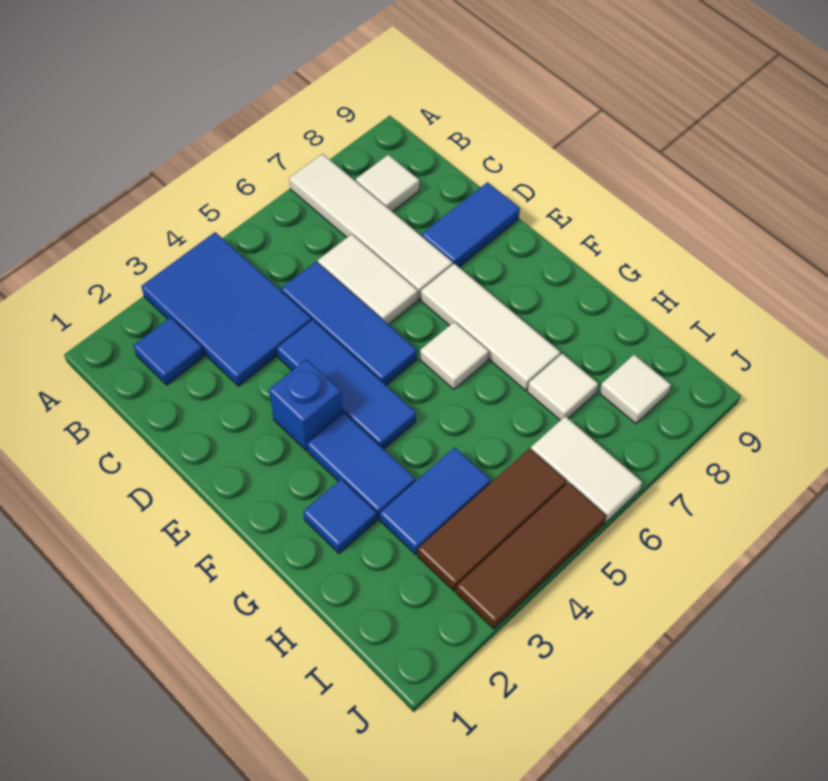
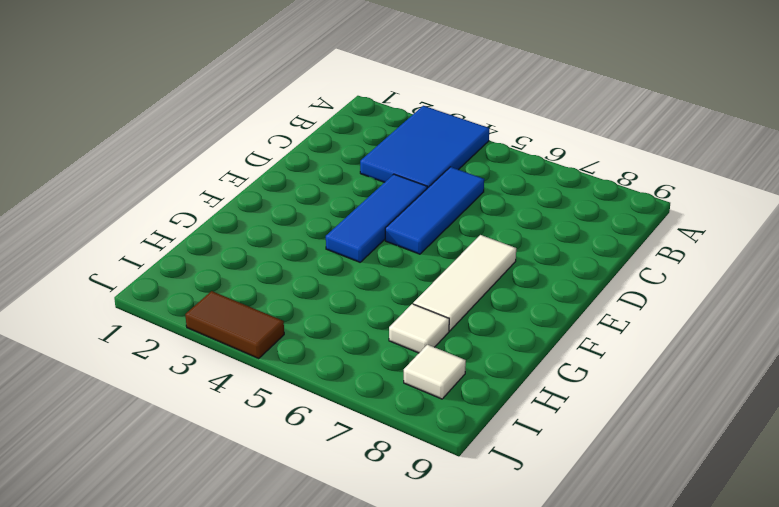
brown 1x2 tile [185,291,284,358] -> brown 1x3 tile [456,483,606,629]
none -> white 1x4 tile [289,154,453,299]
none -> blue 1x1 tile [133,317,204,385]
none -> white 1x1 tile [356,155,419,212]

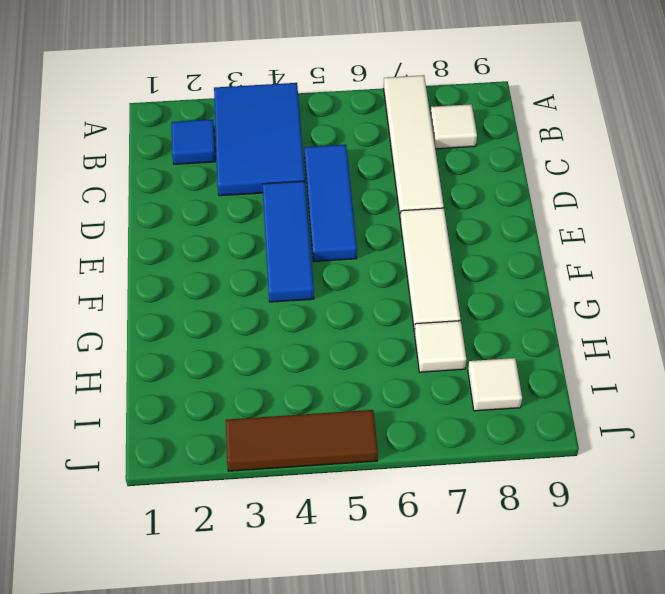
none -> white 1x2 tile [318,234,418,324]
none -> blue 1x2 tile [422,182,520,267]
none -> blue 1x1 brick [269,359,342,451]

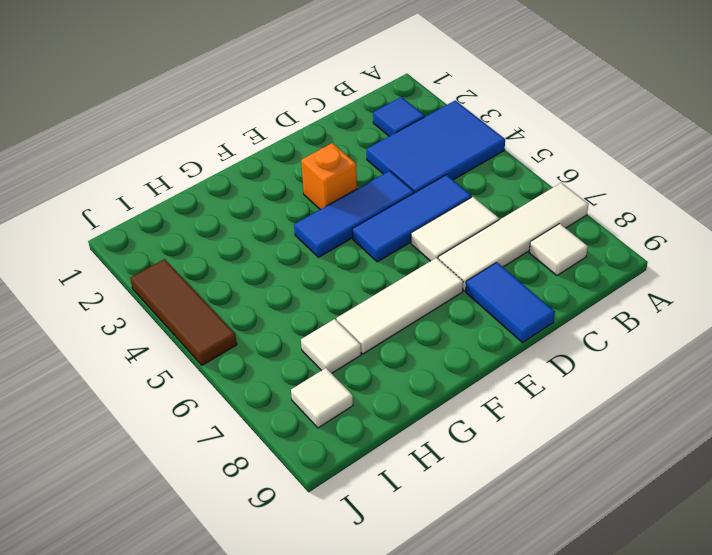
orange 1x1 brick [301,143,357,209] -> blue 1x1 brick [269,359,342,451]
none -> blue 1x2 tile [307,413,415,519]
none -> white 1x1 tile [420,322,489,389]
none -> blue 1x1 tile [303,479,377,554]

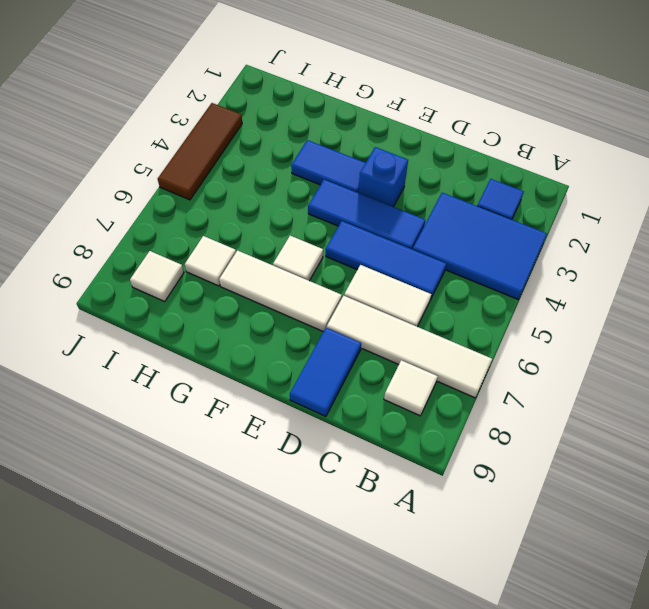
none -> blue 1x1 tile [303,479,377,554]
none -> blue 1x2 tile [380,447,491,555]
none -> brown 1x3 tile [418,449,566,591]

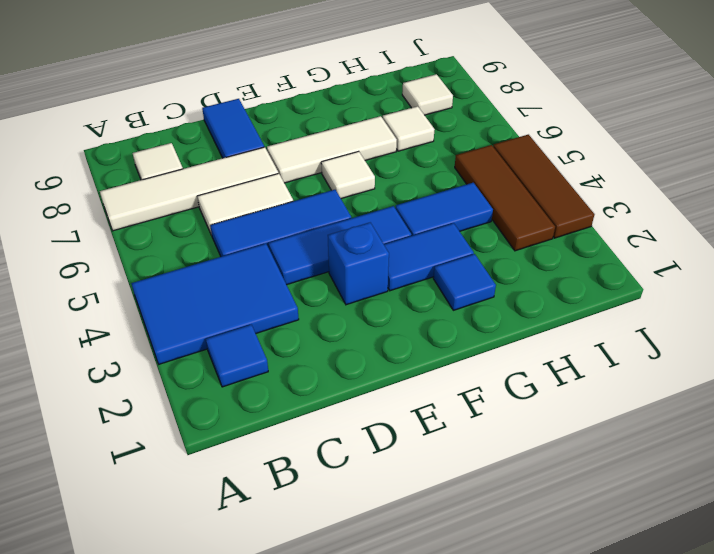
blue 1x2 tile [395,183,493,236] -> blue 1x2 tile turned to [380,447,491,555]
none -> white 1x2 tile [531,416,642,523]

